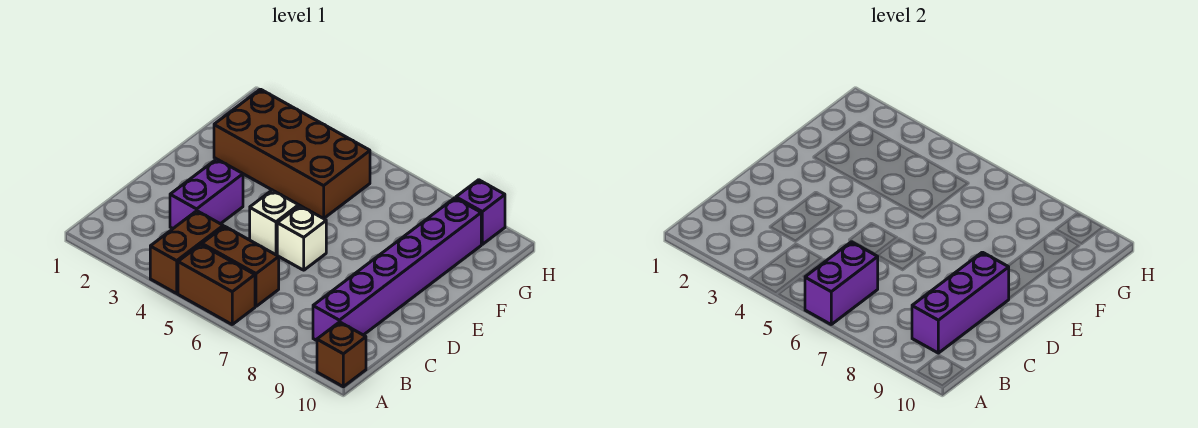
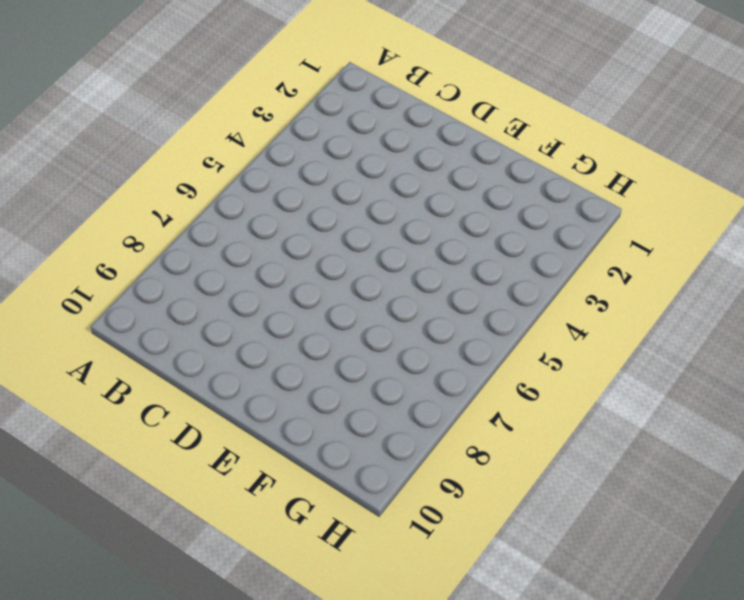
none -> brown 1x2 brick [150,211,223,293]
none -> brown 1x2 brick [178,244,255,324]
none -> brown 1x1 brick [317,322,366,387]

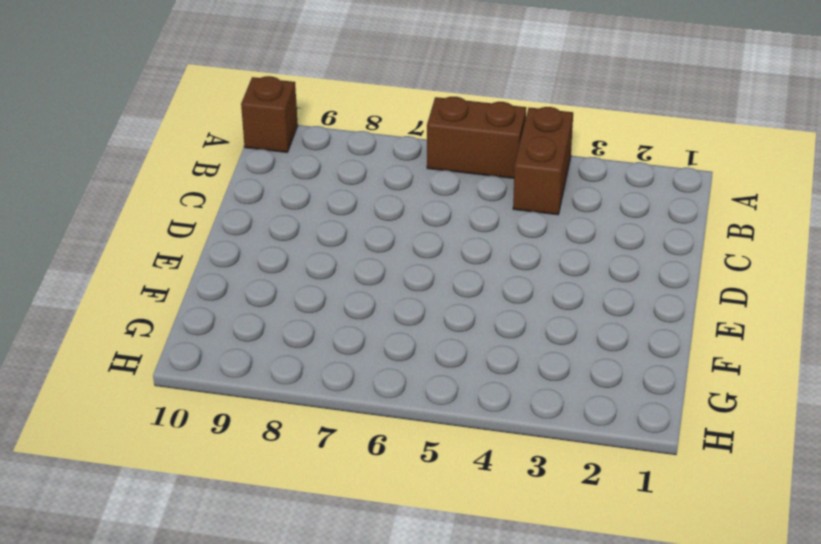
none -> brown 1x2 brick [202,226,279,306]
none -> purple 1x6 brick [313,198,481,340]
none -> purple 1x2 brick [170,159,243,229]

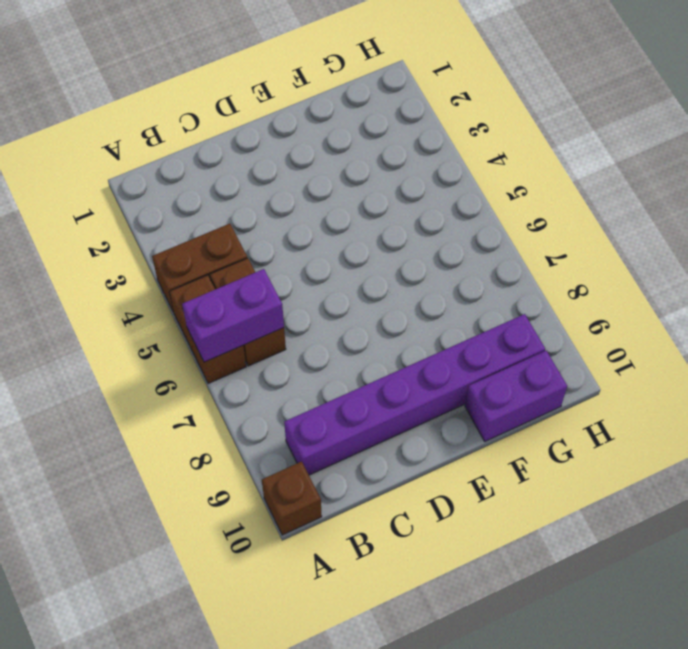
purple 1x2 brick [465,351,567,441] -> purple 1x2 brick moved to [170,159,243,229]
none -> white 1x1 brick [250,190,299,255]
none -> white 1x1 brick [277,206,326,270]
none -> brown 2x4 brick [214,89,370,218]

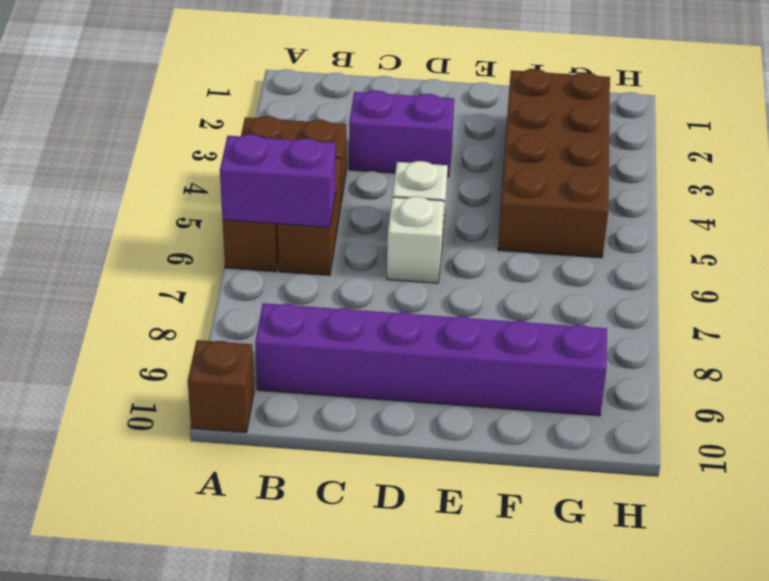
none -> purple 1x1 brick [456,180,505,244]
none -> purple 1x3 brick [912,252,1009,353]

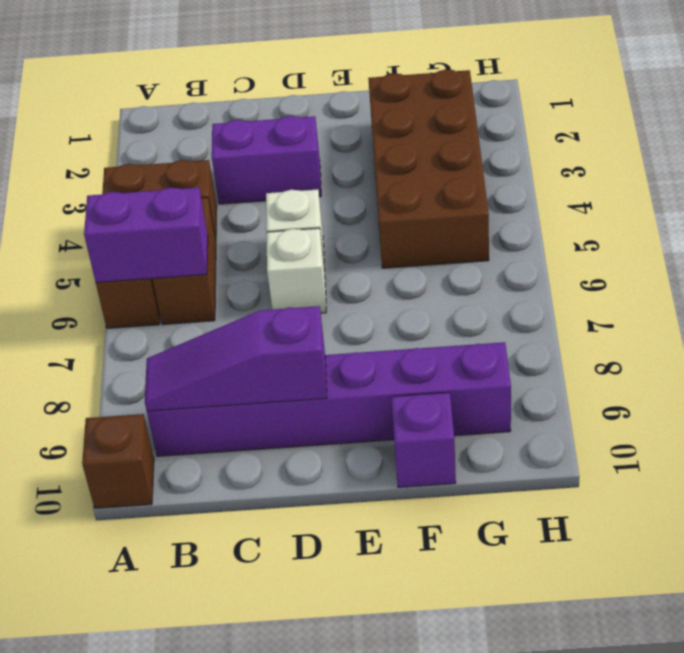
purple 1x3 slope [145,306,327,411] -> purple 1x3 brick [912,252,1009,353]
purple 1x1 brick [391,393,456,487] -> purple 1x1 brick moved to [456,180,505,244]

